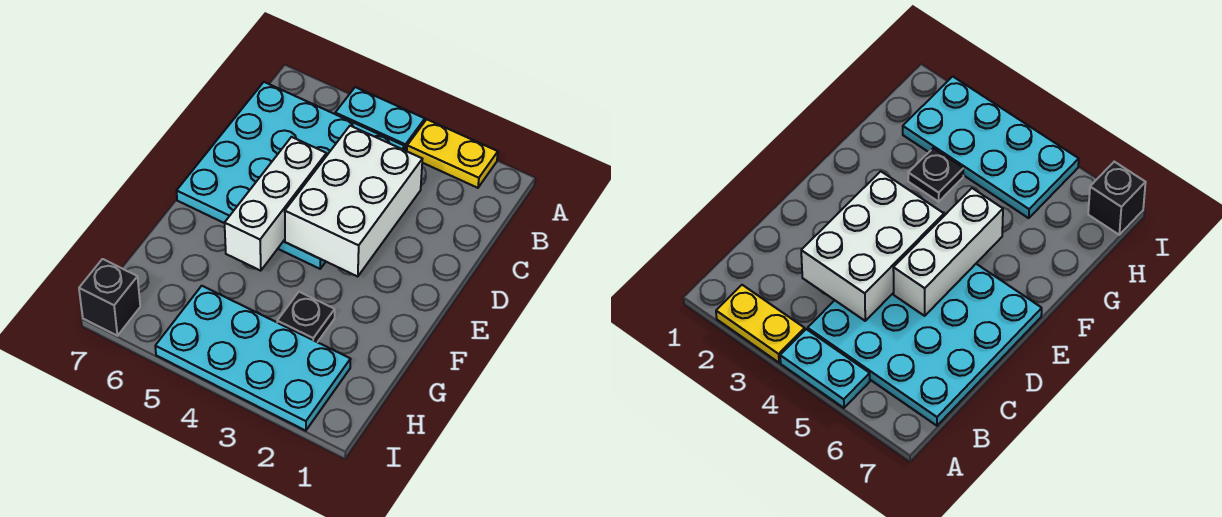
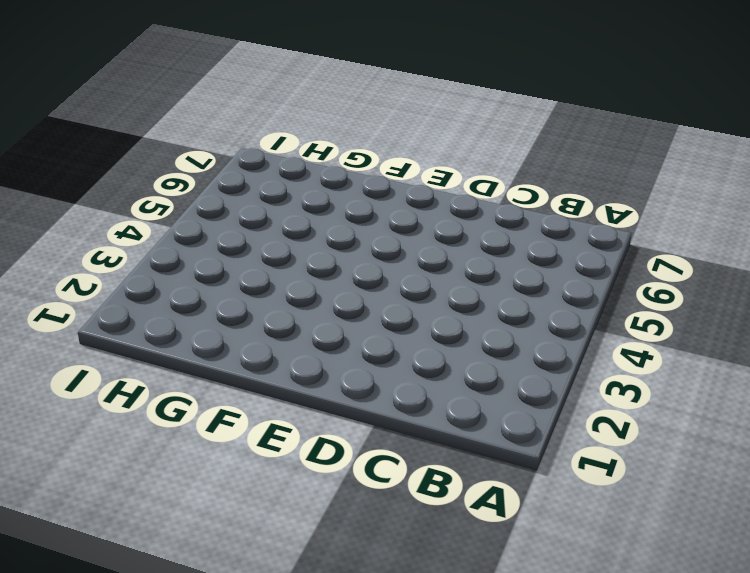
none -> yellow 1x2 plate [407,119,498,188]
none -> cyan 1x2 plate [335,87,425,151]

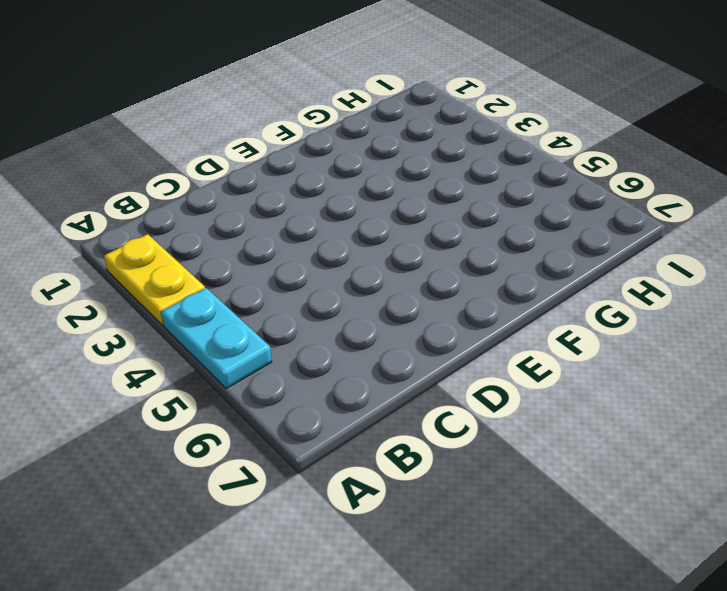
none -> cyan 4x4 plate [177,82,404,269]
none -> black 1x1 plate [277,292,335,342]

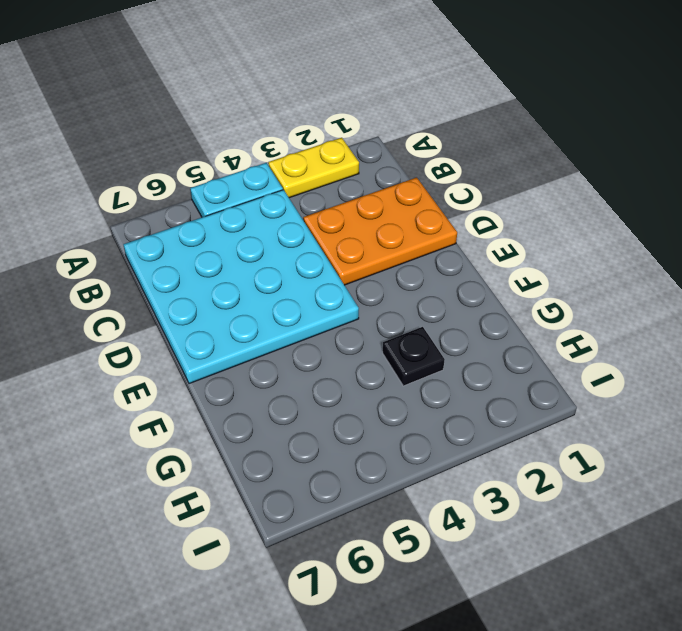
orange 2x3 plate [303,177,457,285] -> none
none -> cyan 2x4 plate [155,286,351,431]
none -> black 1x1 brick [79,259,140,336]

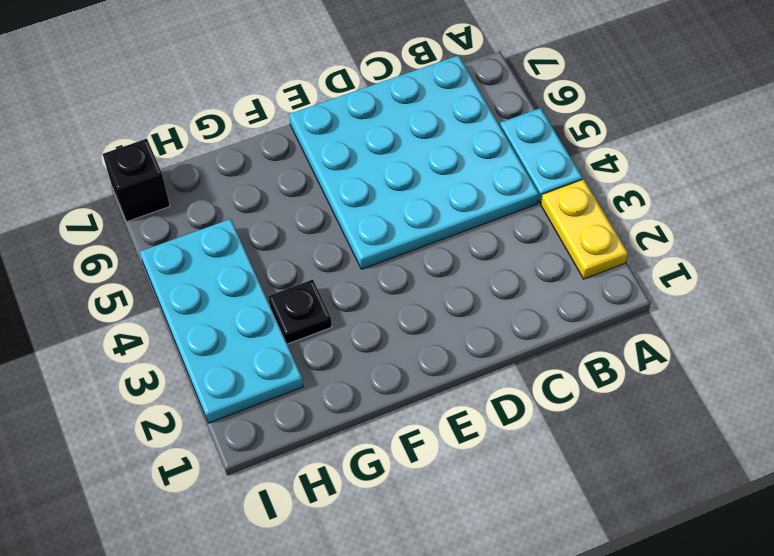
none -> white 2x3 brick [285,126,422,277]
none -> white 1x3 brick [225,137,326,271]

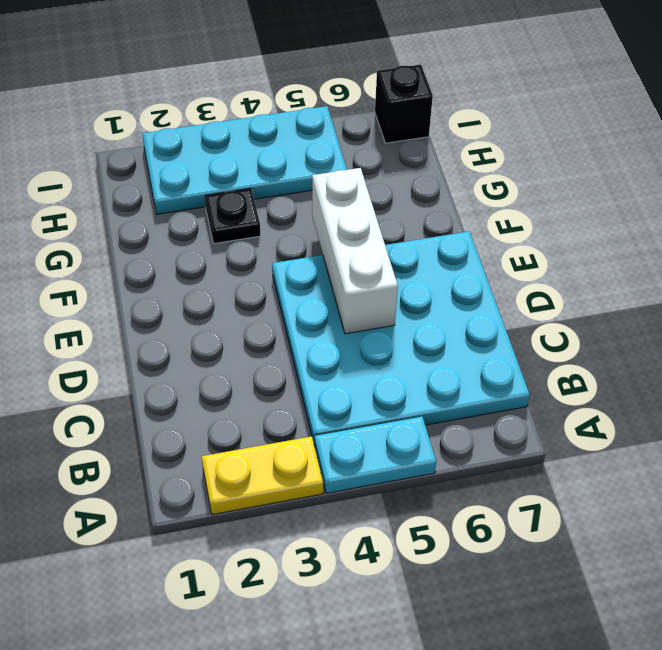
none -> white 2x3 brick [285,126,422,277]

